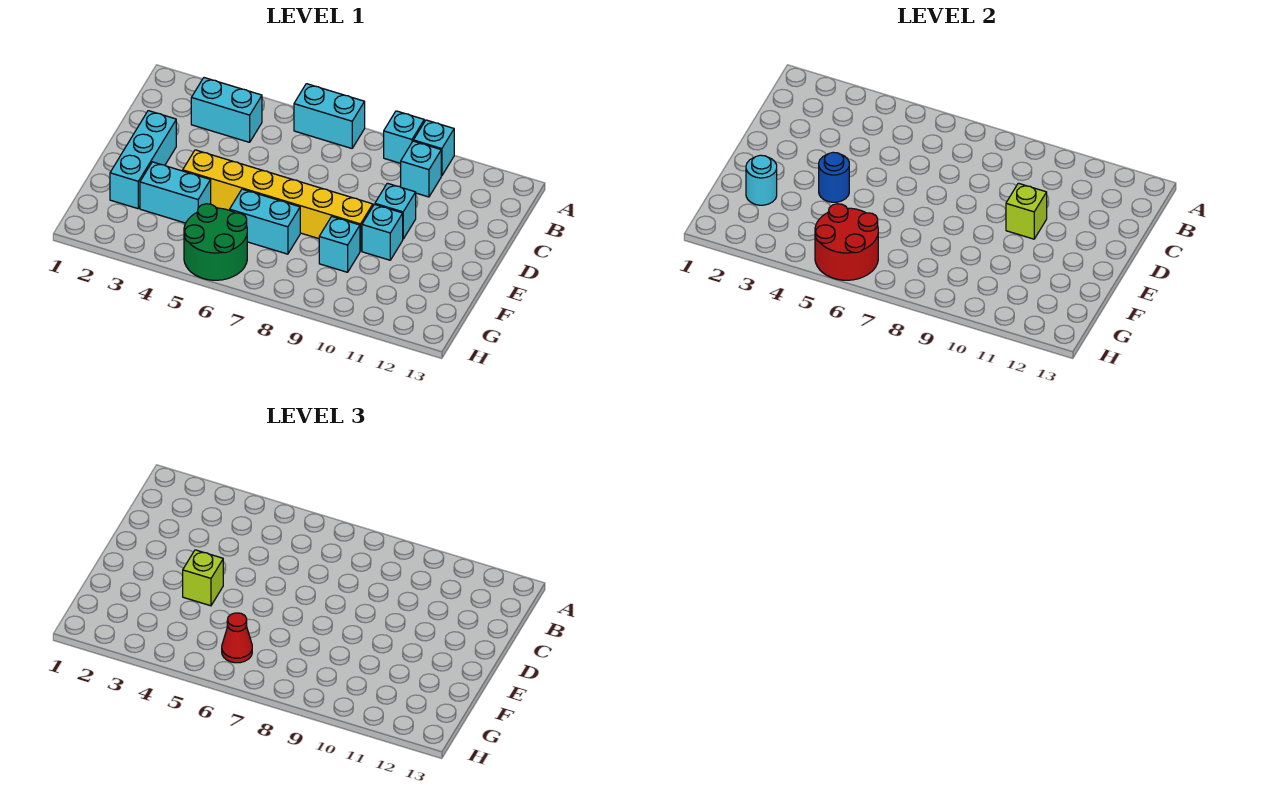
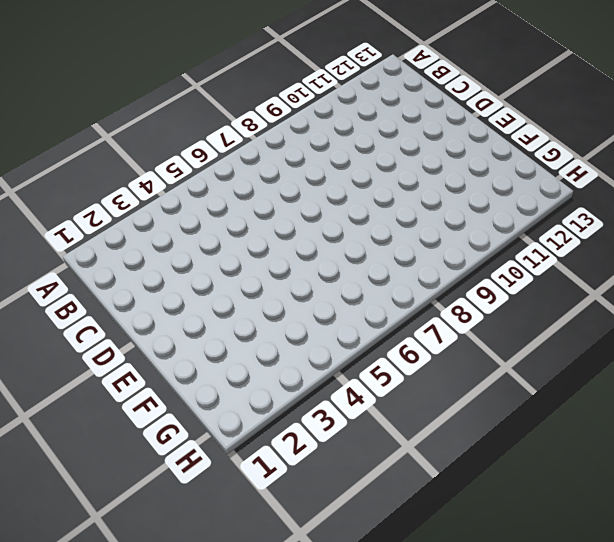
none -> cyan 1x2 brick [294,84,365,148]
none -> cyan 1x1 brick [384,111,424,163]
none -> cyan 1x1 brick [413,120,454,176]

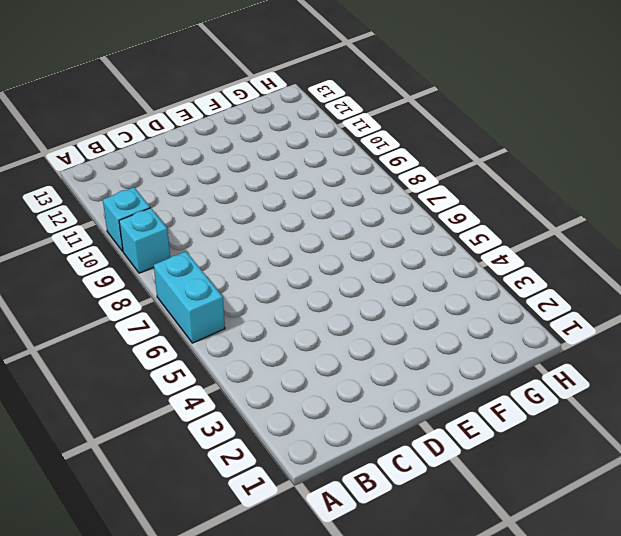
none -> cyan 1x2 brick [191,78,262,142]
none -> cyan 1x1 brick [401,141,441,197]
none -> cyan 1x3 brick [110,111,176,209]

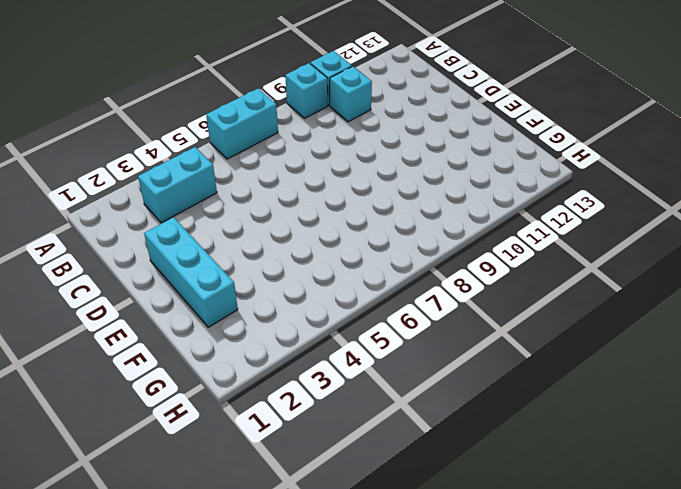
none -> cyan 1x1 brick [375,183,416,239]
none -> yellow 1x6 brick [183,150,373,251]
none -> cyan 1x1 brick [362,204,403,260]

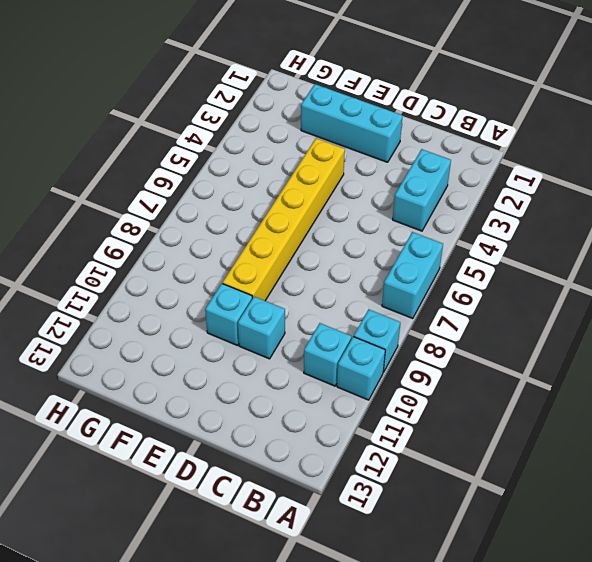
none -> cyan 1x2 brick [140,162,211,223]
none -> cyan 1x2 brick [230,189,300,254]
none -> cyan 1x1 brick [319,217,360,272]

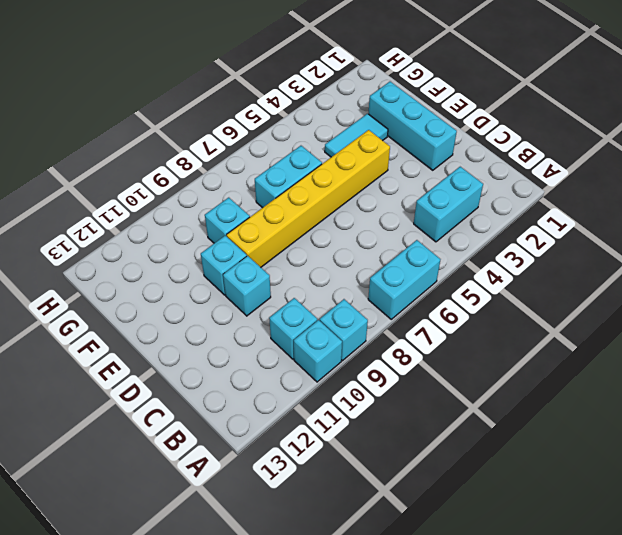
cyan 1x2 tile [325,114,388,157] -> cyan 1x2 brick [140,162,211,223]
none -> green 2x2 round brick [184,204,247,280]
none -> lime 1x1 brick [1006,183,1047,239]
none -> blue 1x1 round brick [819,152,849,202]

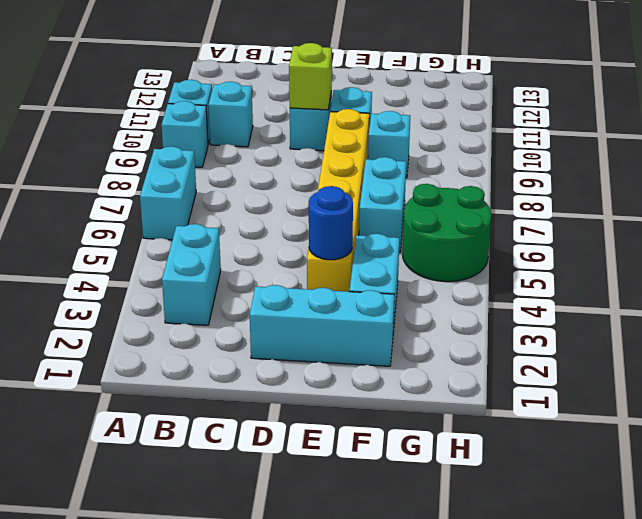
none -> cyan 1x1 round brick [746,155,777,205]
none -> red 2x2 round brick [815,204,878,280]
none -> lime 1x1 brick [183,550,223,606]

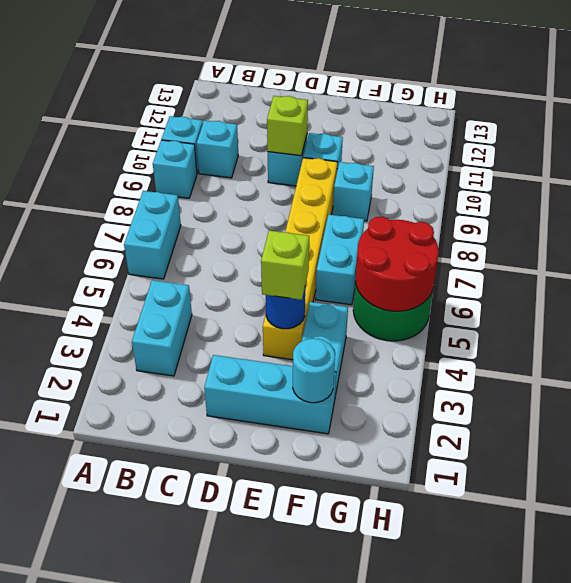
none -> red 1x1 cone [222,613,252,663]

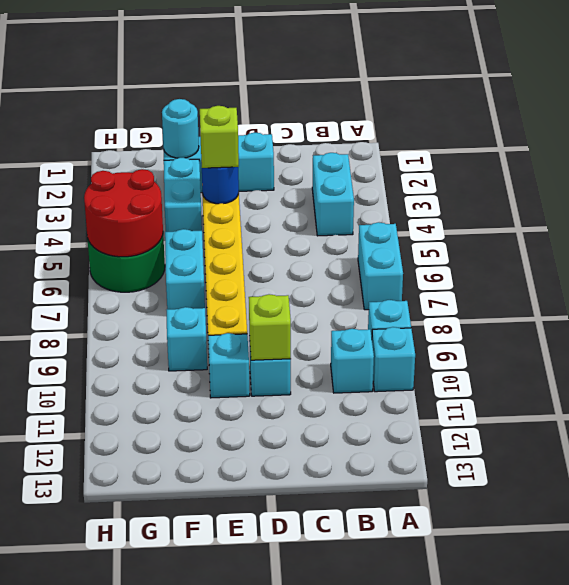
none -> red 1x1 cone [222,613,252,663]

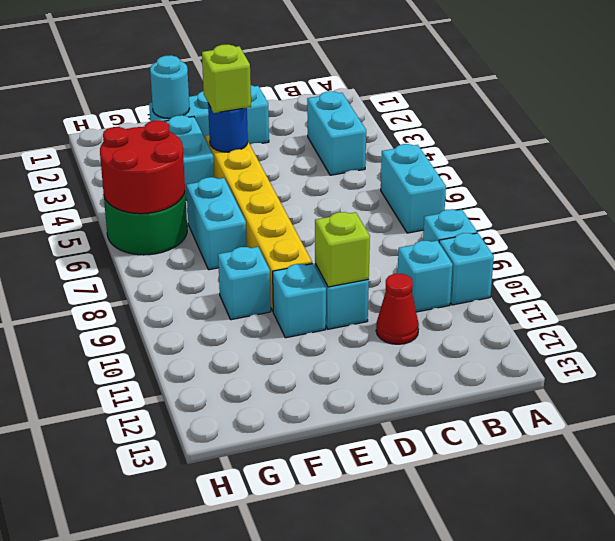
red 1x1 cone [376,274,419,344] -> red 1x1 cone moved to [222,613,252,663]

